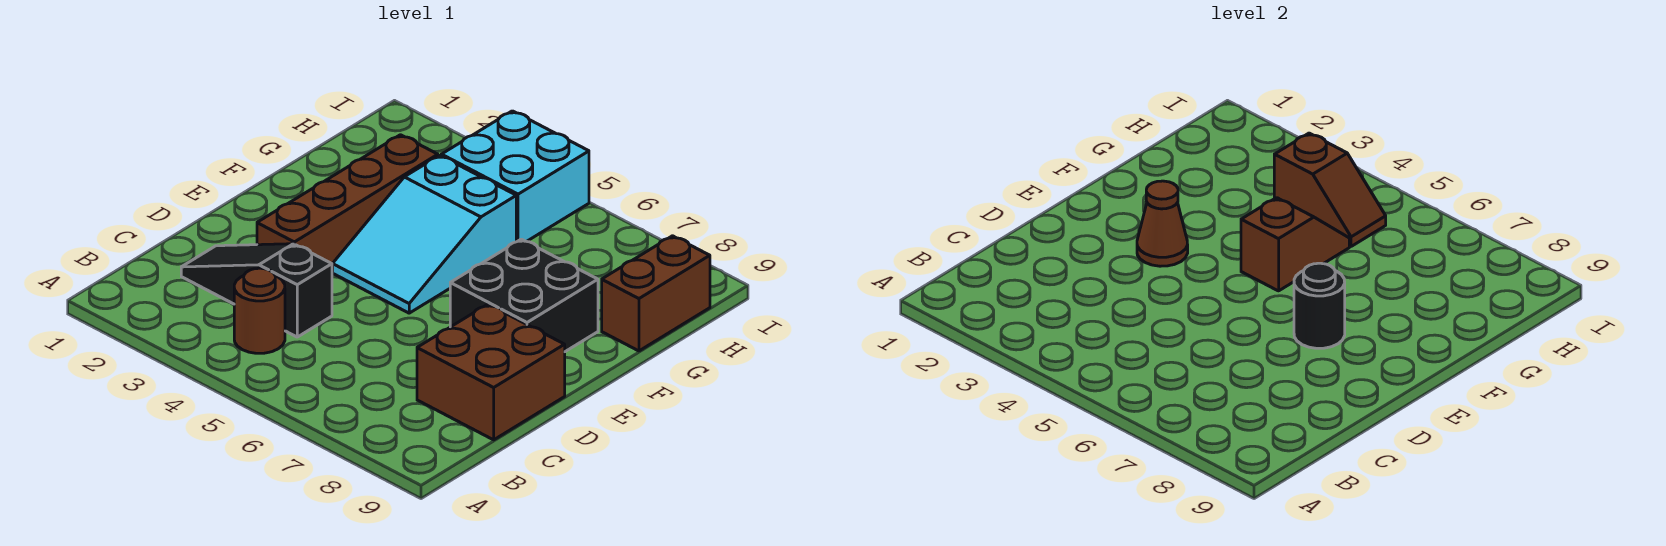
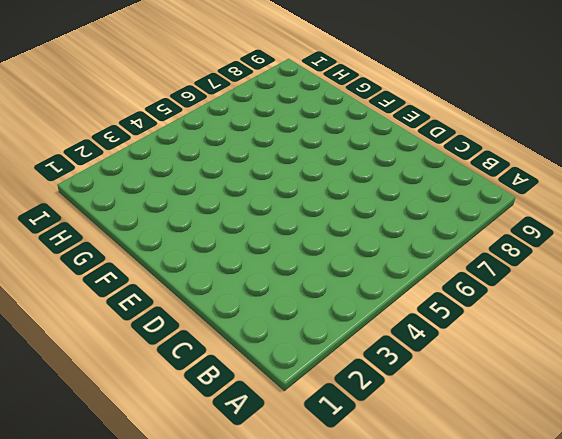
none -> brown 1x1 round brick [234,268,285,353]
none -> black 1x3 slope [181,244,332,337]
none -> brown 2x2 brick [417,304,565,440]

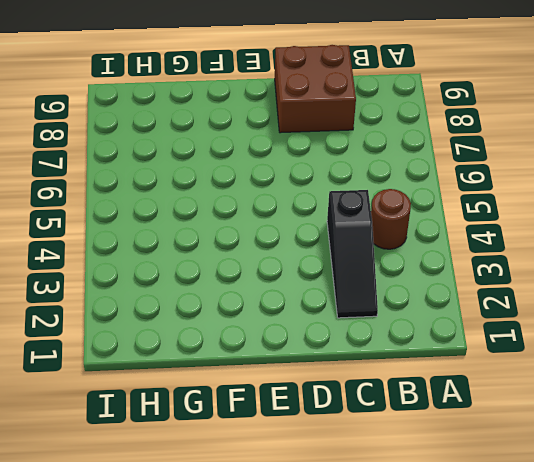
none -> brown 1x4 brick [257,135,438,271]
none -> cyan 2x3 slope [333,155,516,313]
none -> black 2x2 brick [450,239,598,352]

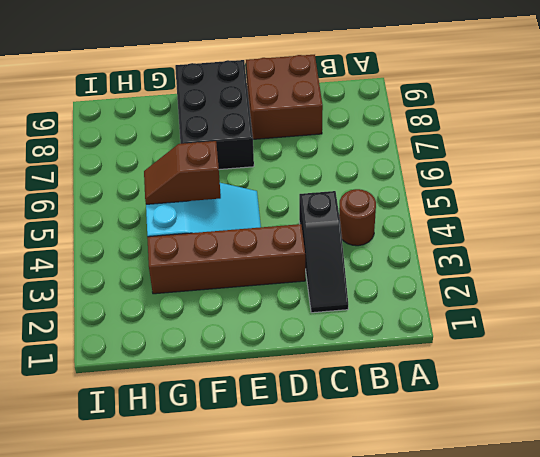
black 2x3 brick [175,60,254,170] -> black 2x2 brick [450,239,598,352]
none -> brown 1x2 brick [602,236,710,351]
none -> cyan 2x2 brick [441,111,589,242]
none -> brown 1x1 cone [1137,181,1188,266]

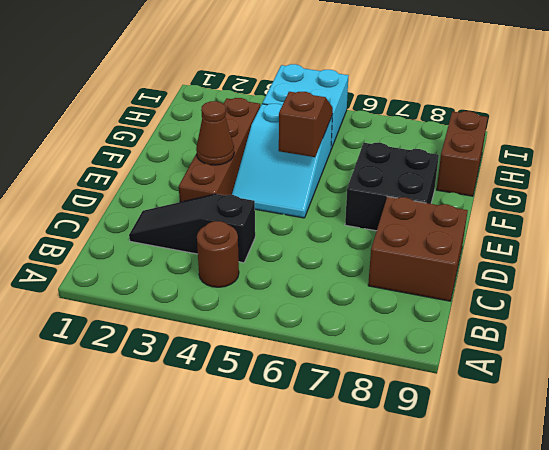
none -> black 1x1 round brick [1294,263,1345,348]
none -> brown 1x2 slope [1274,133,1386,246]

